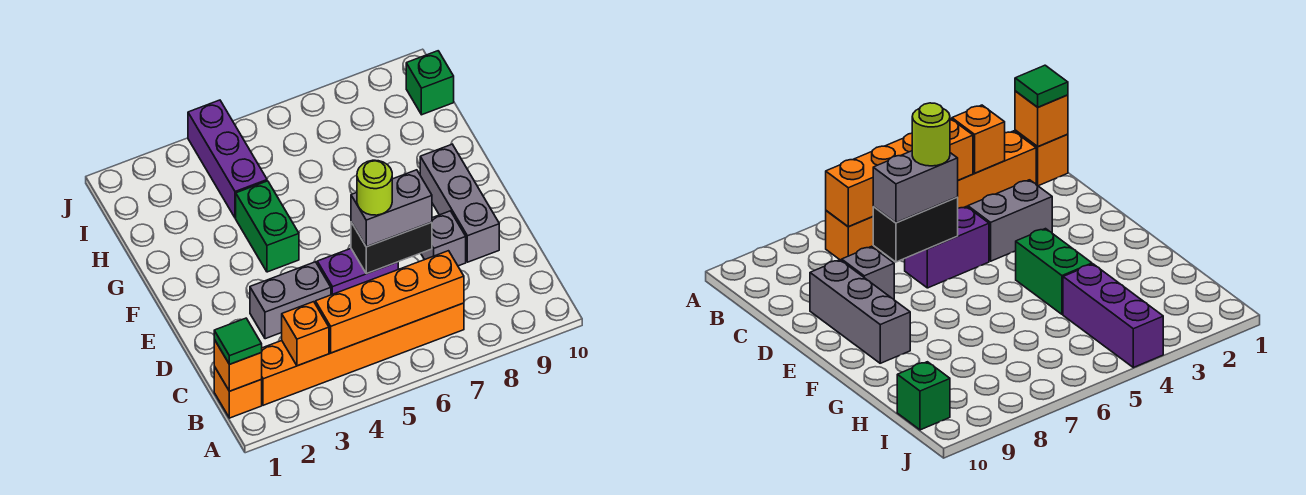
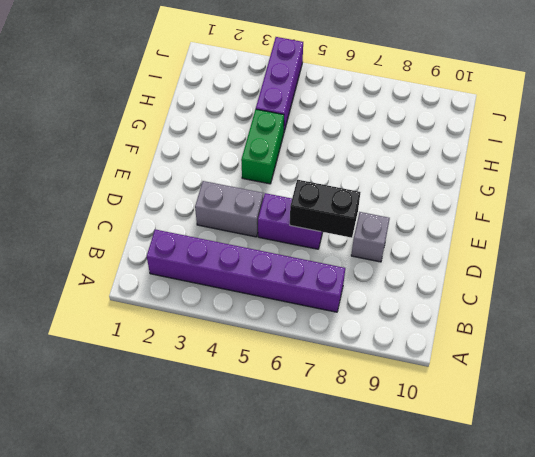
purple 1x6 brick [147,229,345,312] -> orange 1x6 brick [261,303,464,405]
none -> orange 1x1 brick [214,367,262,418]
none -> grey 1x3 brick [420,144,499,262]
none -> green 1x1 brick [406,51,454,115]

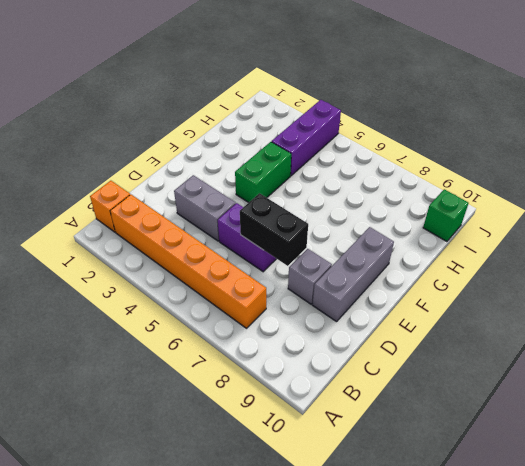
none -> orange 1x1 brick [214,340,262,391]
none -> orange 1x1 brick [282,302,329,366]
none -> orange 1x4 brick [315,251,464,353]

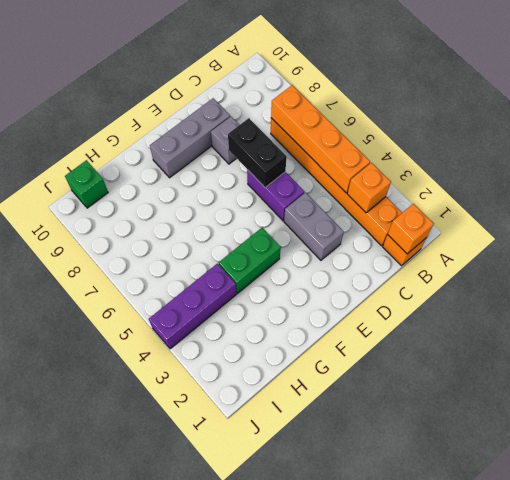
none -> green 1x1 tile [214,318,262,364]
none -> grey 1x2 brick [351,170,432,247]
none -> lime 1x1 round brick [357,160,392,215]

